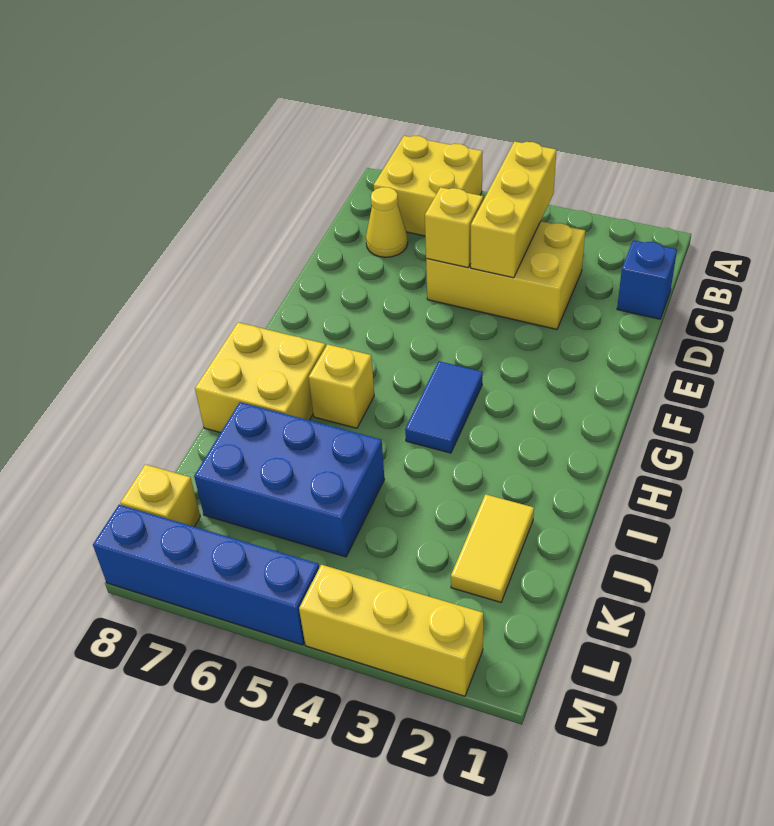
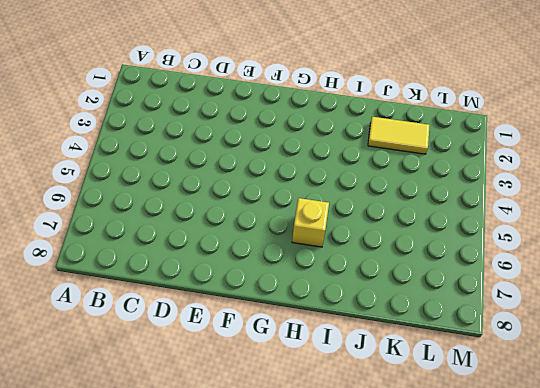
none -> yellow 2x2 brick [374,136,483,236]
none -> blue 1x1 brick [617,240,677,319]
none -> yellow 2x3 brick [426,221,585,329]

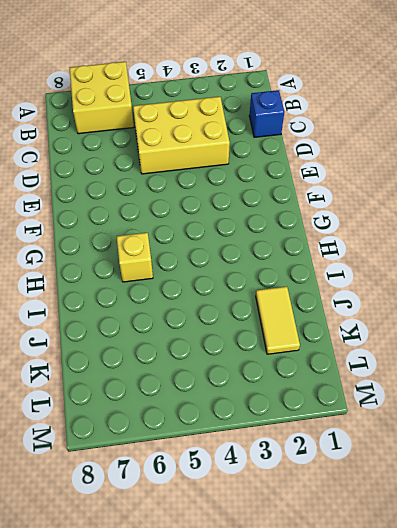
none -> yellow 1x1 cone [366,187,408,257]
none -> blue 1x2 tile [405,361,483,453]
none -> yellow 2x2 brick [195,322,326,433]

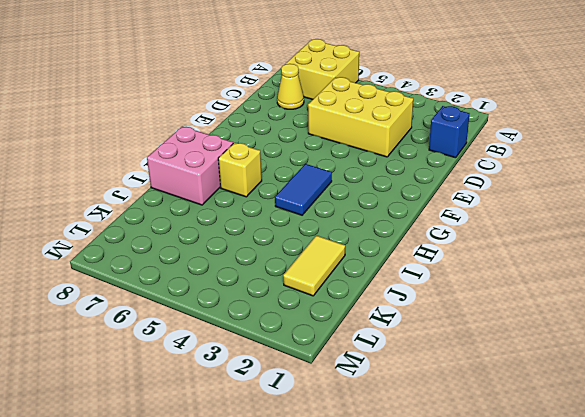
pink 2x2 brick [147,127,233,205] -> yellow 2x2 brick [195,322,326,433]
none -> blue 2x3 brick [194,402,385,557]
none -> yellow 1x1 brick [120,464,200,527]
none -> yellow 1x3 brick [299,565,484,696]

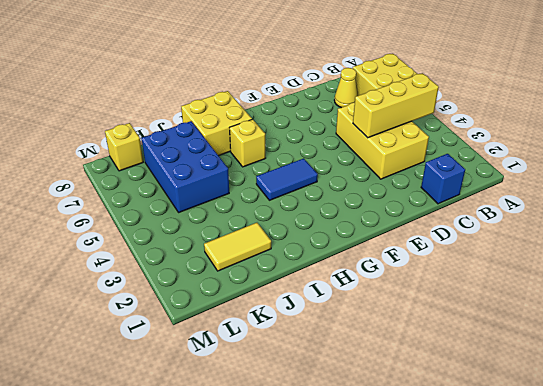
none -> yellow 1x3 brick [299,565,484,696]
none -> blue 1x4 brick [93,505,319,645]
none -> yellow 1x1 brick [425,187,483,268]

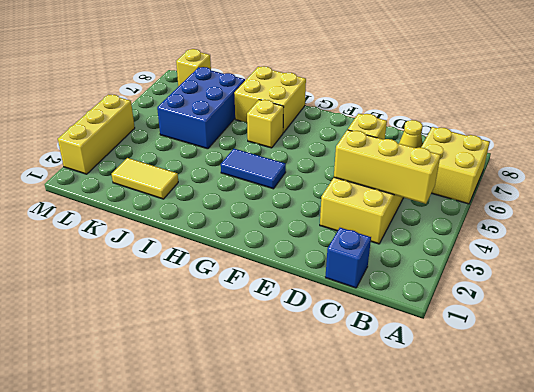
none -> blue 1x4 brick [93,505,319,645]

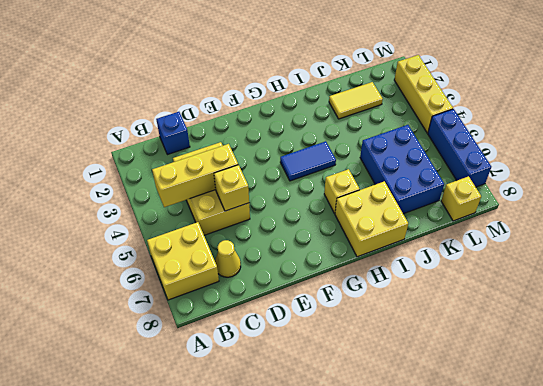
blue 1x3 brick [428,109,491,187] -> blue 1x4 brick [93,505,319,645]

